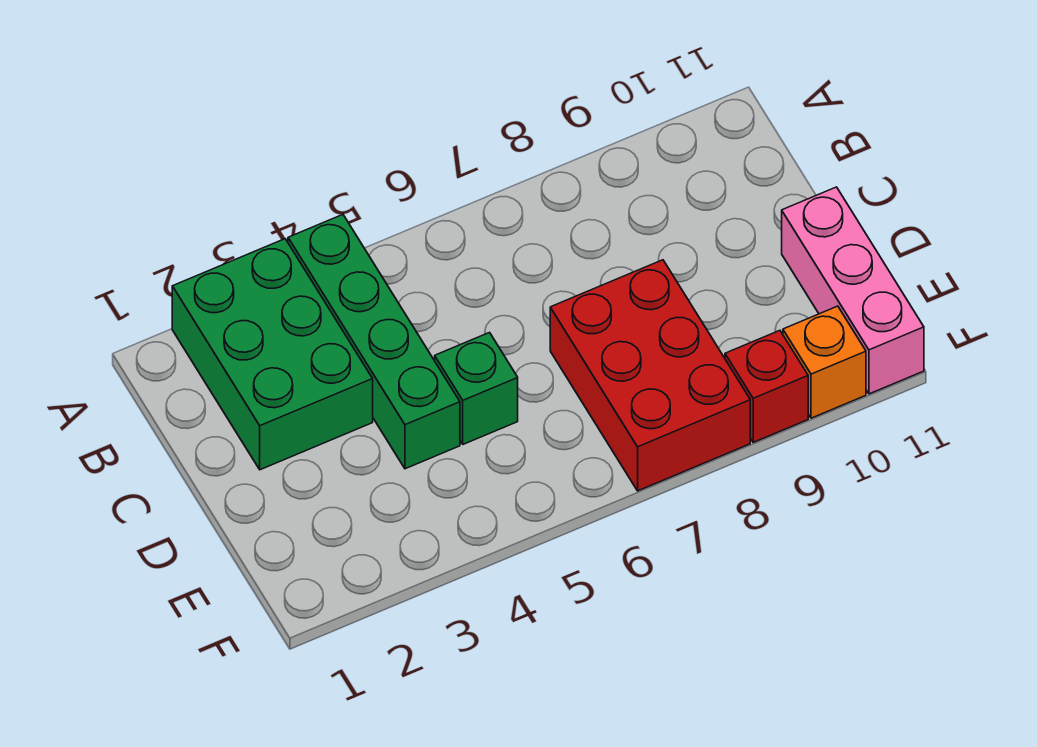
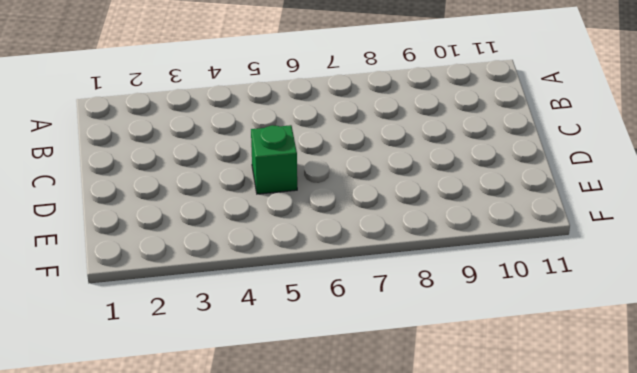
none -> green 2x3 brick [172,239,373,470]
none -> green 1x4 brick [288,215,460,469]

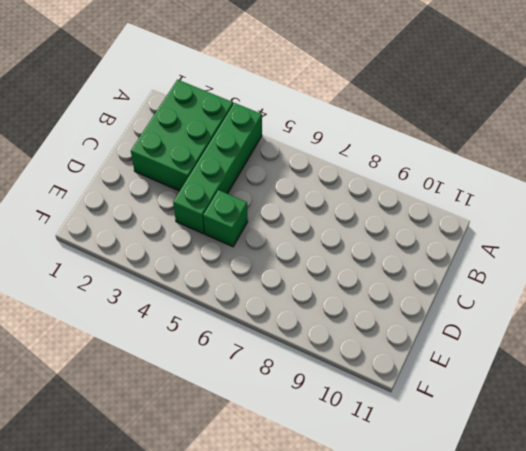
none -> red 2x3 brick [550,260,750,491]
none -> pink 1x3 brick [782,187,924,394]

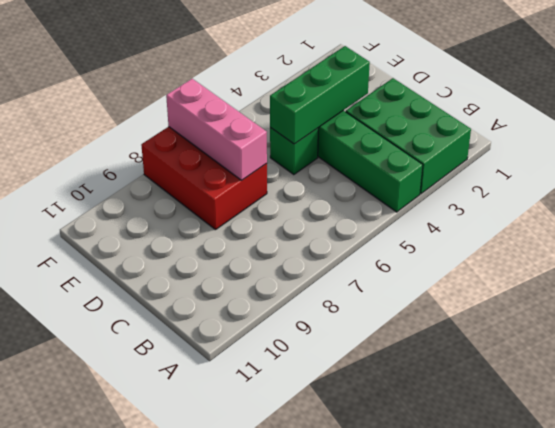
green 1x3 brick [270,46,370,144] -> none
pink 1x3 brick [166,79,267,180] -> pink 1x3 brick moved to [782,187,924,394]
none -> red 1x1 brick [725,331,808,442]
none -> orange 1x1 brick [783,306,866,418]

